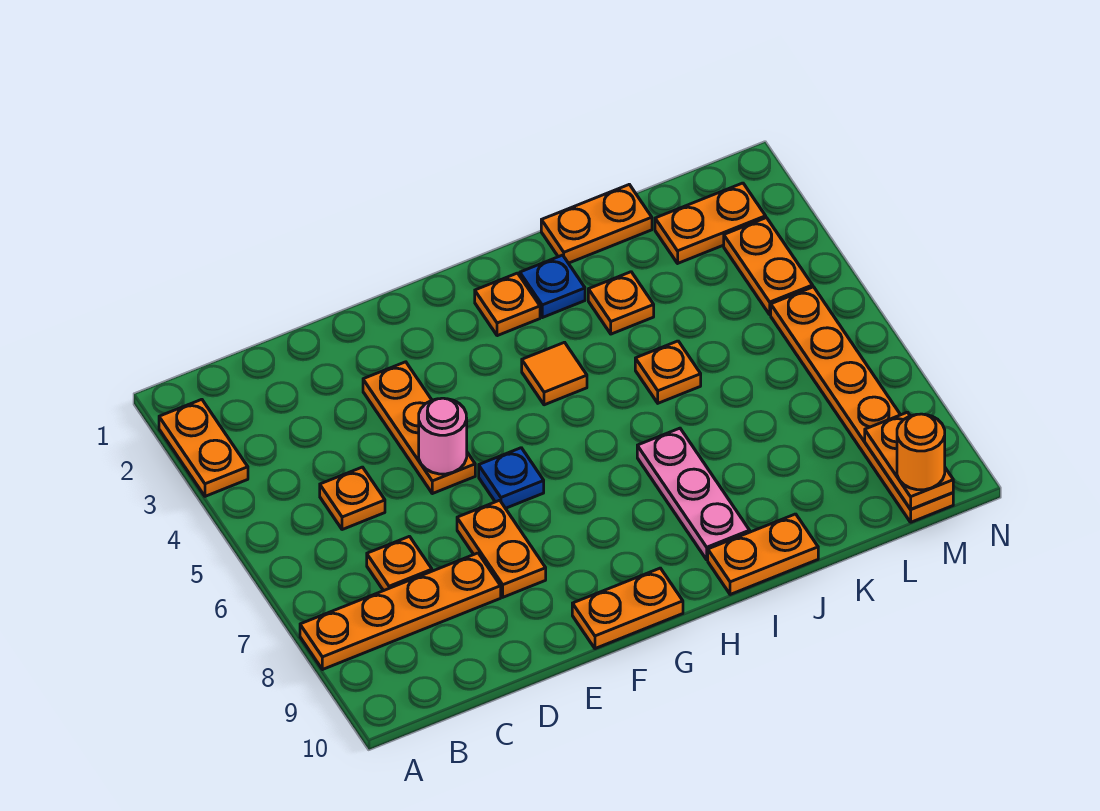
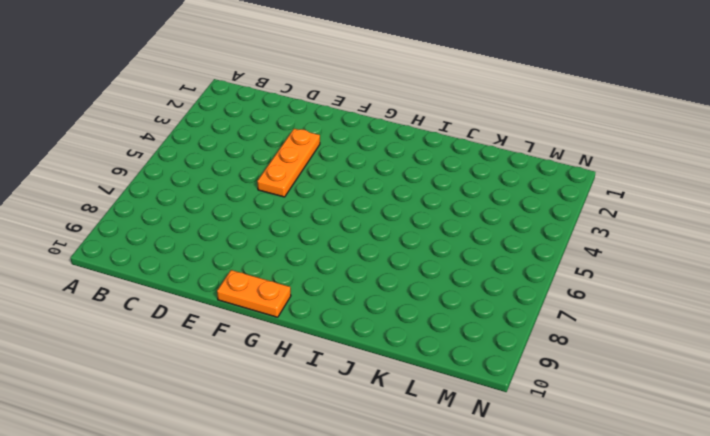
none -> orange 1x2 plate [159,399,248,496]
none -> orange 1x4 plate [300,553,501,670]
none -> orange 1x1 plate [320,467,385,530]

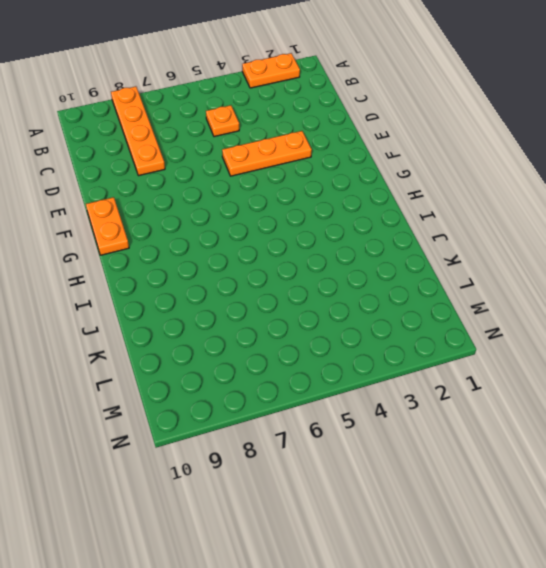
none -> orange 1x1 plate [367,536,432,591]
none -> orange 1x2 plate [457,500,546,597]
none -> blue 1x1 plate [479,448,544,508]

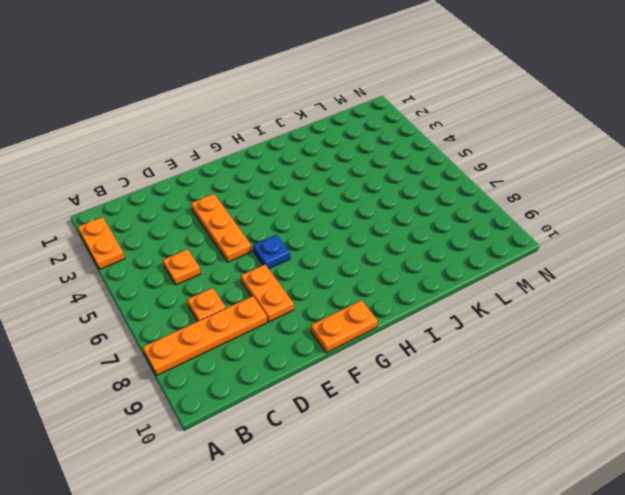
none -> orange 1x1 plate [475,273,540,336]
none -> orange 1x1 tile [522,342,587,405]
none -> blue 1x1 plate [520,255,585,318]

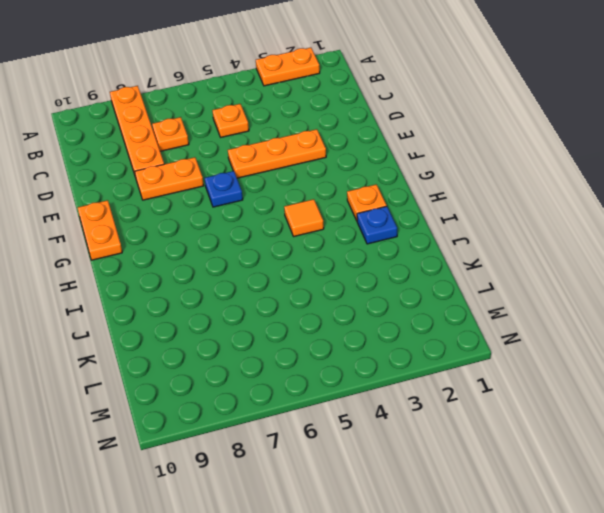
none -> pink 1x3 plate [637,428,750,560]
none -> orange 1x2 plate [708,514,818,595]
none -> orange 1x2 plate [541,184,652,263]

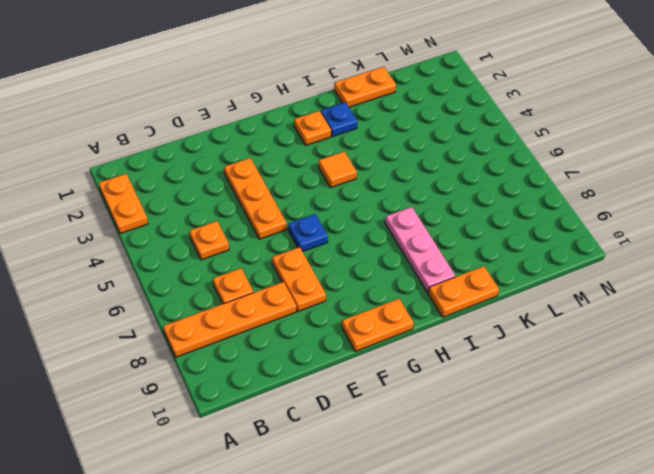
none -> orange 1x1 plate [588,272,654,334]
none -> orange 1x1 plate [635,341,701,403]
none -> orange 1x2 plate [655,183,766,263]

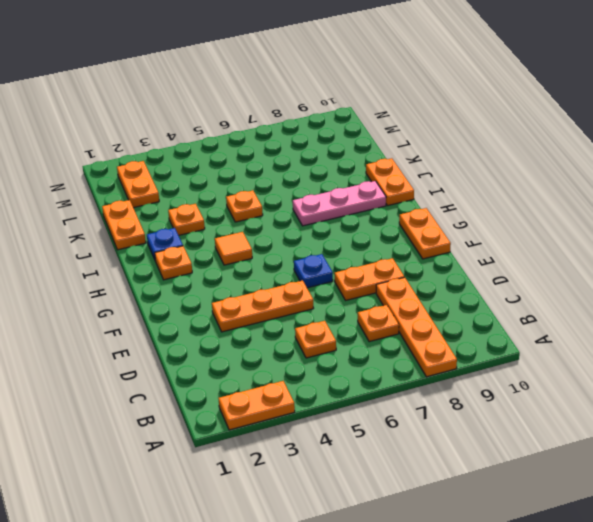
none -> orange 1x2 plate [724,218,813,315]
none -> orange 1x6 plate [771,287,953,522]
none -> pink 1x1 round brick [419,398,467,474]

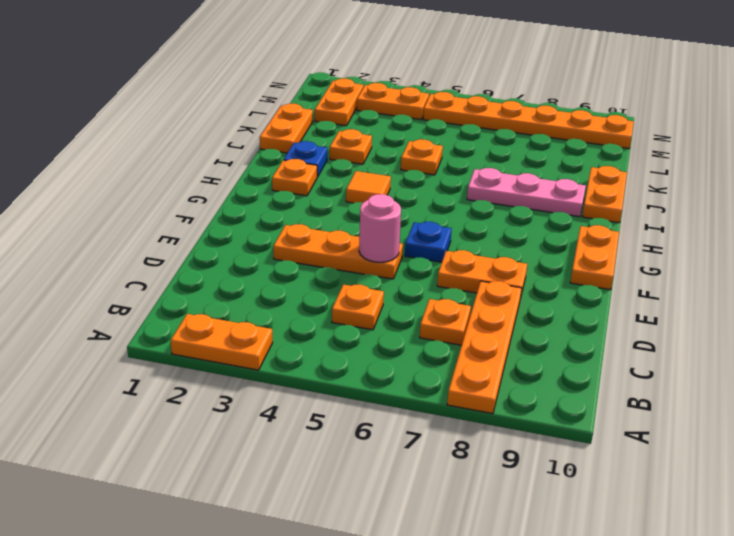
none -> orange 1x2 plate [865,412,953,509]
none -> orange 1x1 round brick [897,414,945,490]

